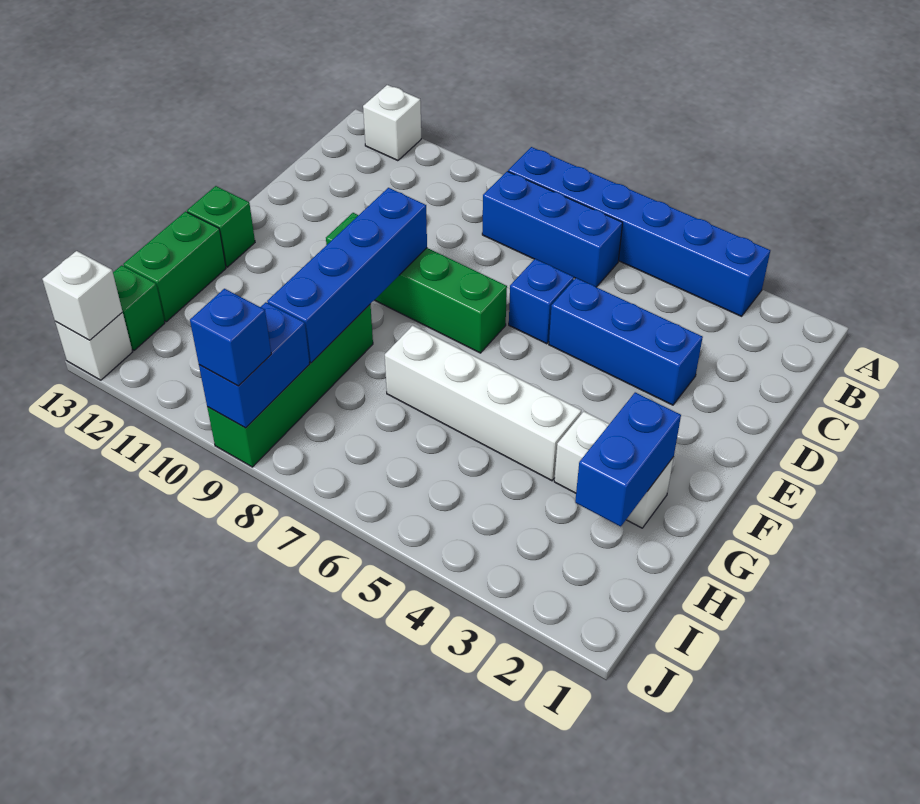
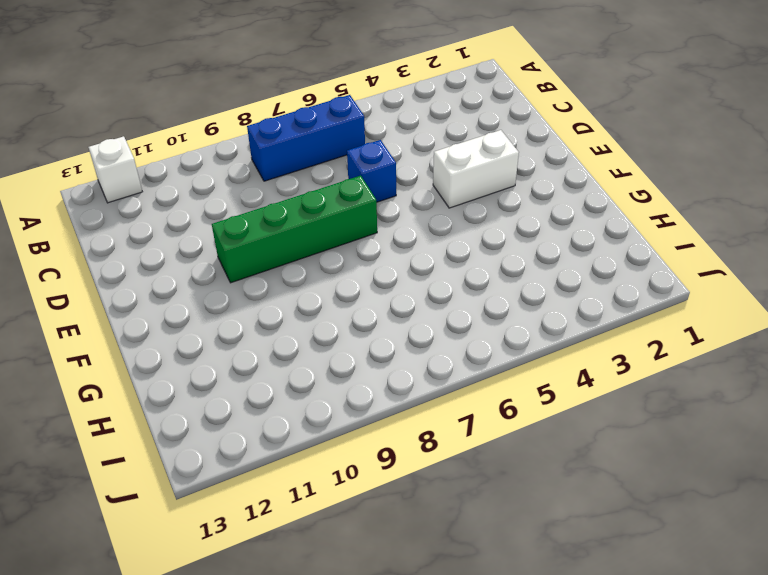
white 1x2 brick [433,130,519,208] -> white 1x2 brick moved to [554,411,674,528]
none -> blue 1x6 brick [508,147,770,316]
none -> blue 1x3 brick [549,278,703,405]
none -> green 1x1 brick [187,186,255,267]

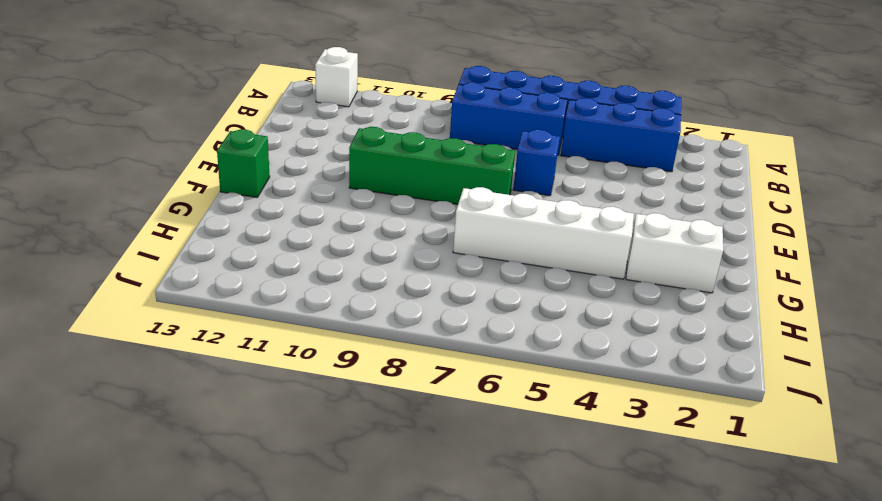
blue 1x3 brick [561,98,681,172] -> blue 1x3 brick moved to [549,278,703,405]
none -> green 1x4 brick [207,305,373,467]
none -> green 1x2 brick [123,212,226,322]
none -> green 1x1 brick [113,265,165,350]

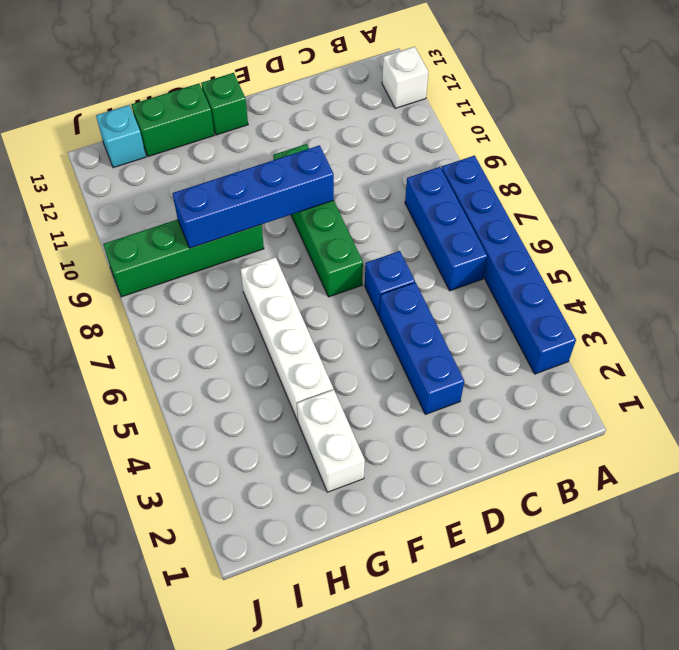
cyan 1x1 brick [96,105,146,168] -> green 1x1 brick [113,265,165,350]
none -> white 1x1 brick [55,312,132,380]
none -> blue 1x2 brick [575,392,681,527]
none -> blue 1x2 brick [199,302,310,428]

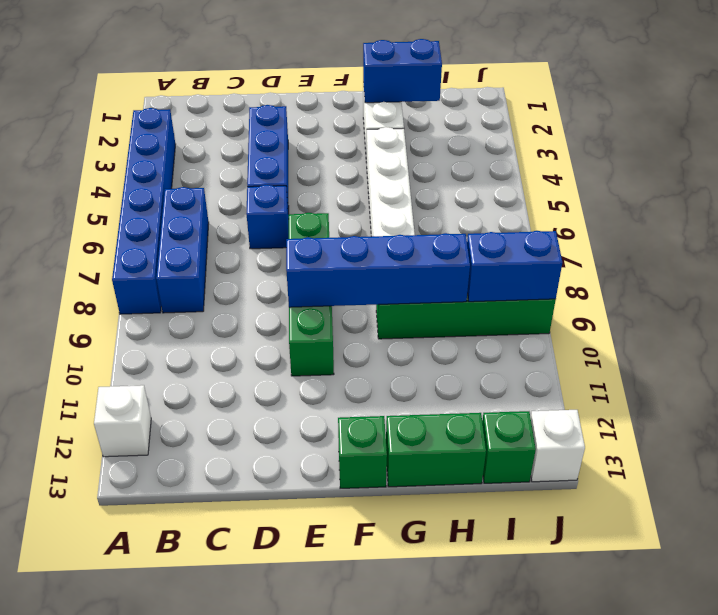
none -> white 1x1 brick [42,251,123,340]
none -> blue 1x1 brick [190,289,271,386]

